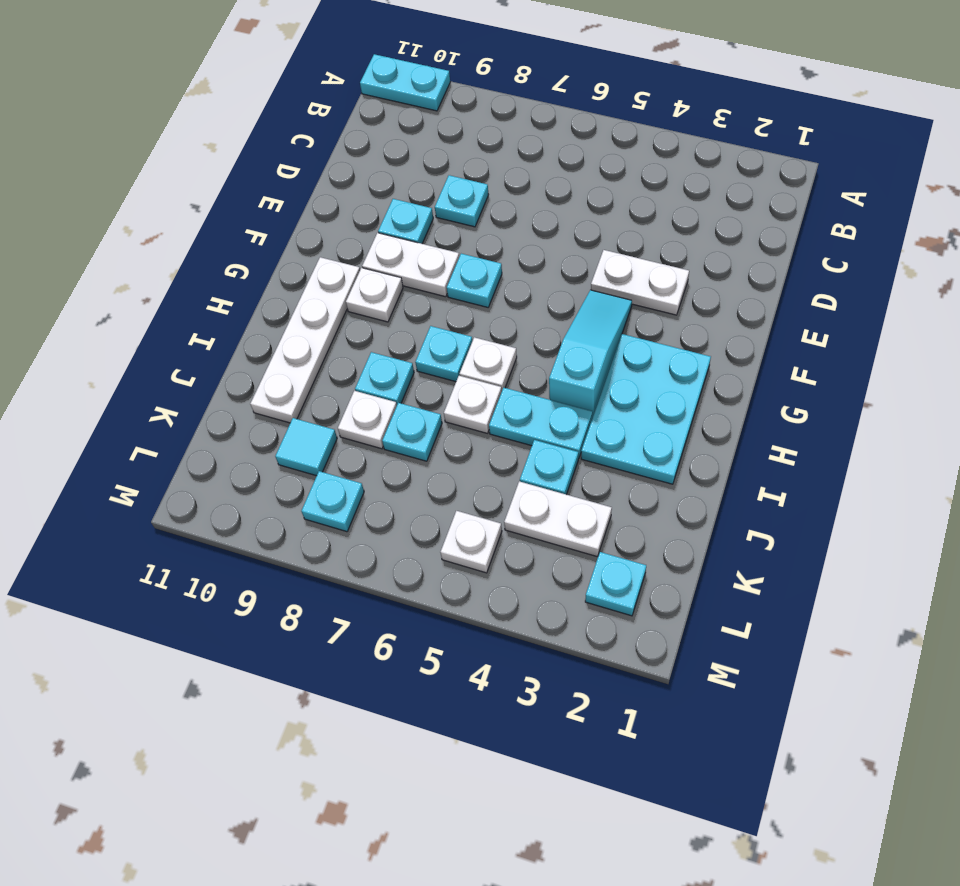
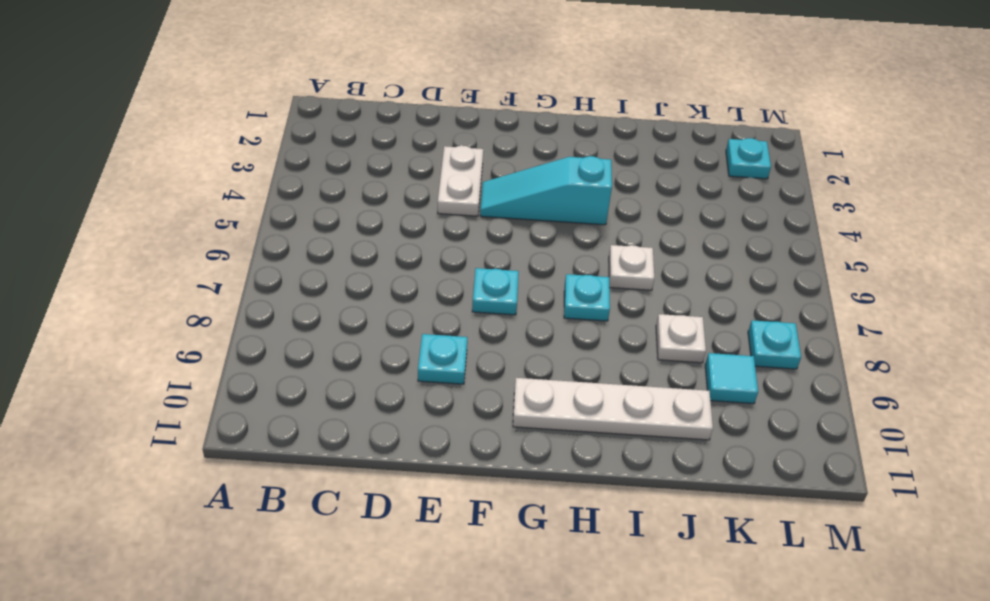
none -> cyan 1x2 plate [360,54,450,111]
none -> cyan 1x1 plate [435,175,489,227]
none -> white 1x2 plate [362,233,459,297]

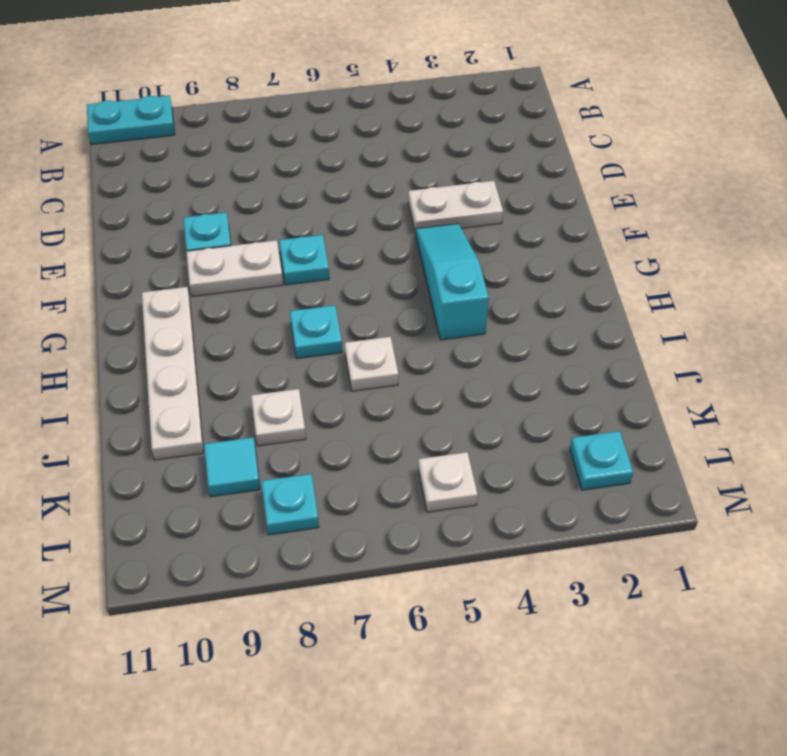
none -> cyan 1x1 plate [435,175,489,227]
none -> cyan 2x3 plate [581,334,711,484]
none -> white 1x1 plate [346,268,403,322]

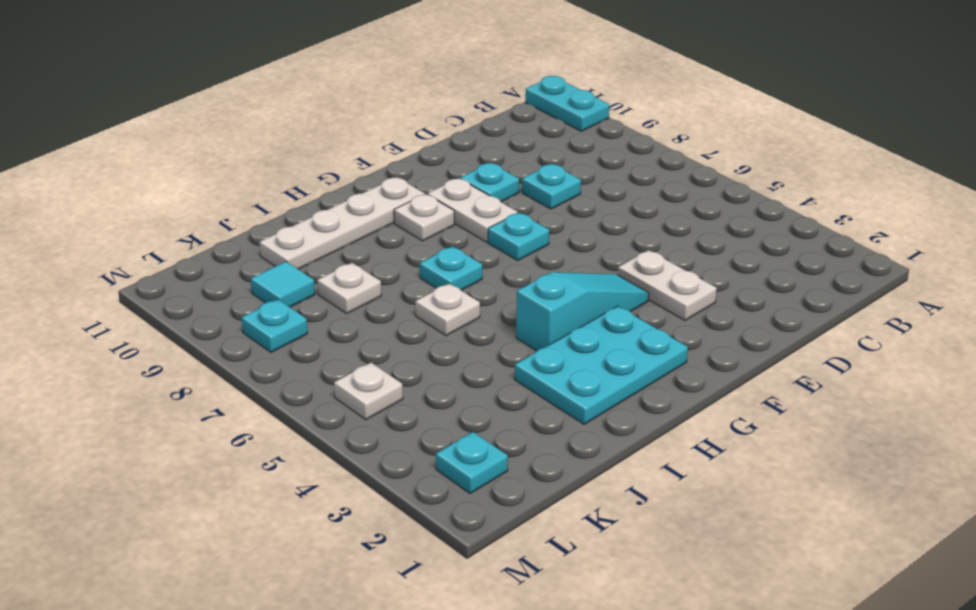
none -> white 1x1 plate [460,337,517,390]
none -> cyan 1x2 plate [489,388,593,459]
none -> cyan 1x1 plate [355,352,414,404]

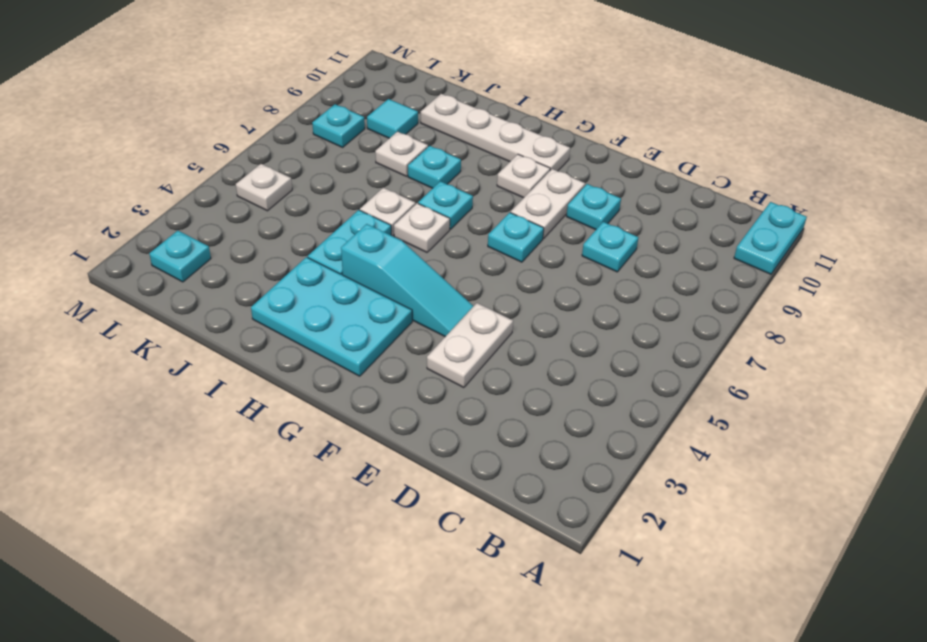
none -> cyan 1x1 plate [520,440,578,495]
none -> cyan 1x1 plate [382,403,442,461]
none -> white 1x2 plate [504,481,612,557]

